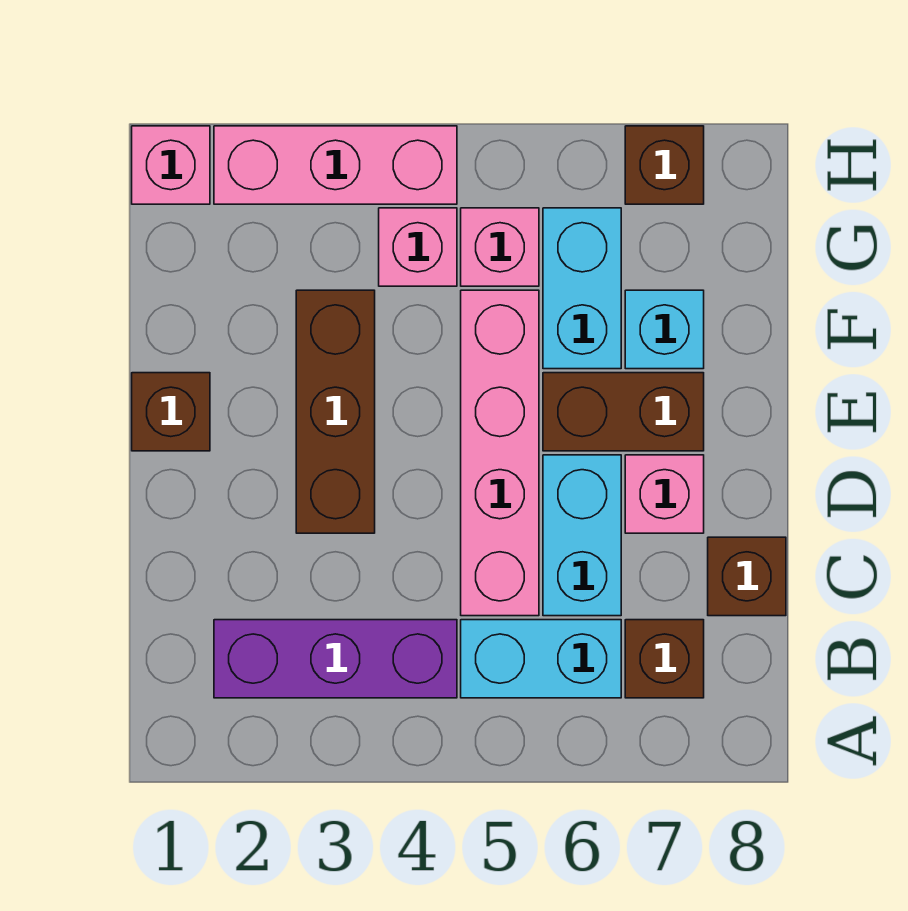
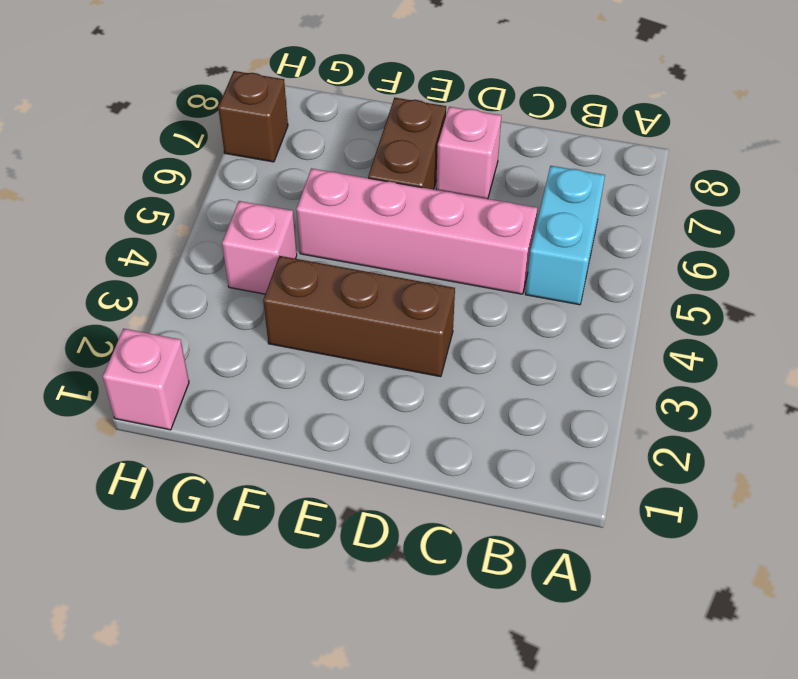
none -> purple 1x3 brick [214,620,457,698]
none -> brown 1x1 brick [625,620,704,698]
none -> cyan 1x2 brick [543,455,621,616]

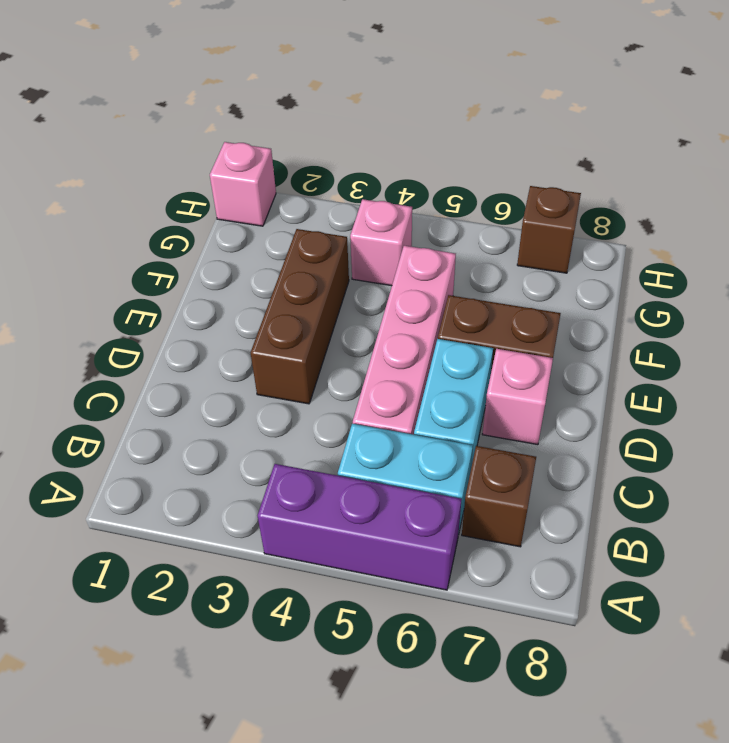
purple 1x3 brick [258,464,462,590] -> purple 1x3 brick moved to [214,620,457,698]
none -> brown 1x1 brick [708,537,786,616]
none -> brown 1x1 brick [132,373,210,451]
none -> cyan 1x2 brick [543,208,621,369]

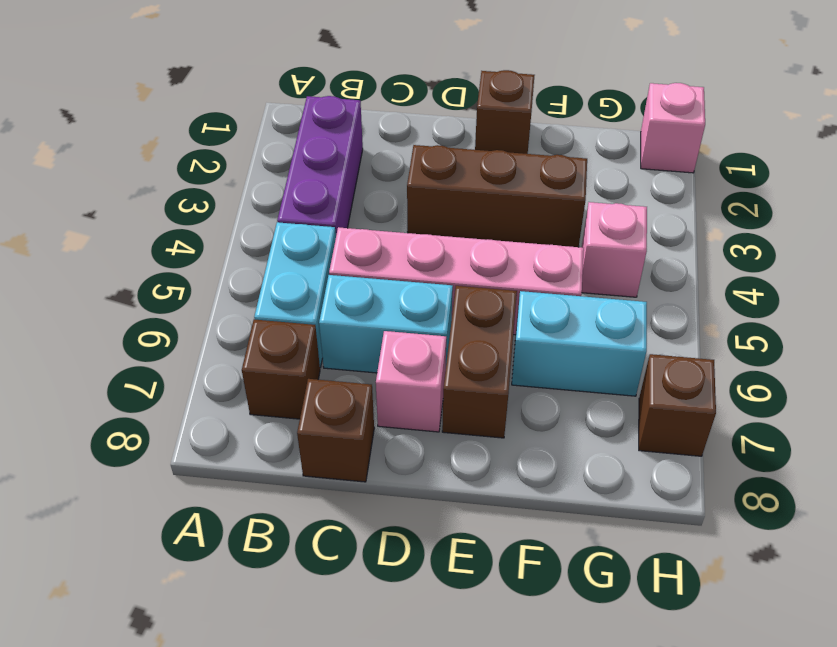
none -> cyan 1x1 brick [625,290,704,369]
none -> pink 1x1 brick [461,208,539,286]
none -> pink 1x3 brick [214,126,457,204]

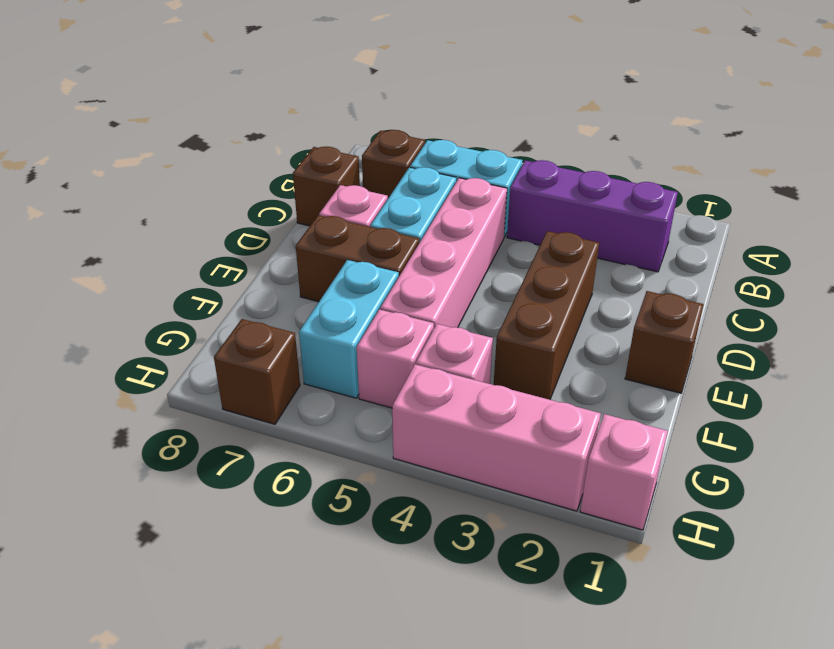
none -> cyan 1x1 brick [625,290,704,369]

